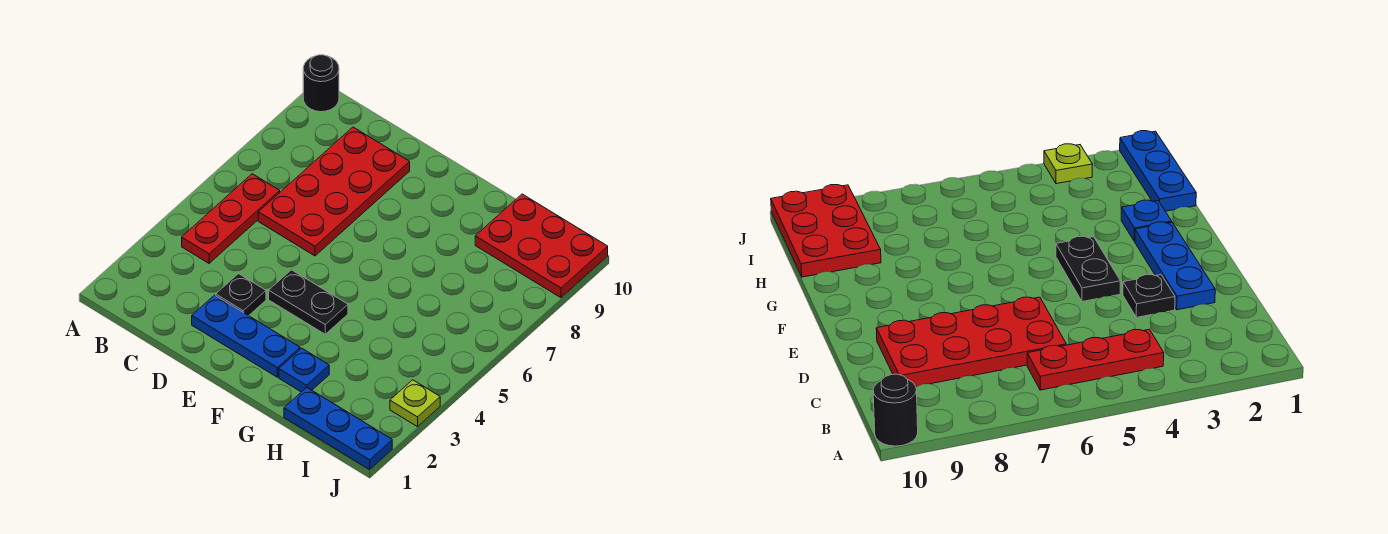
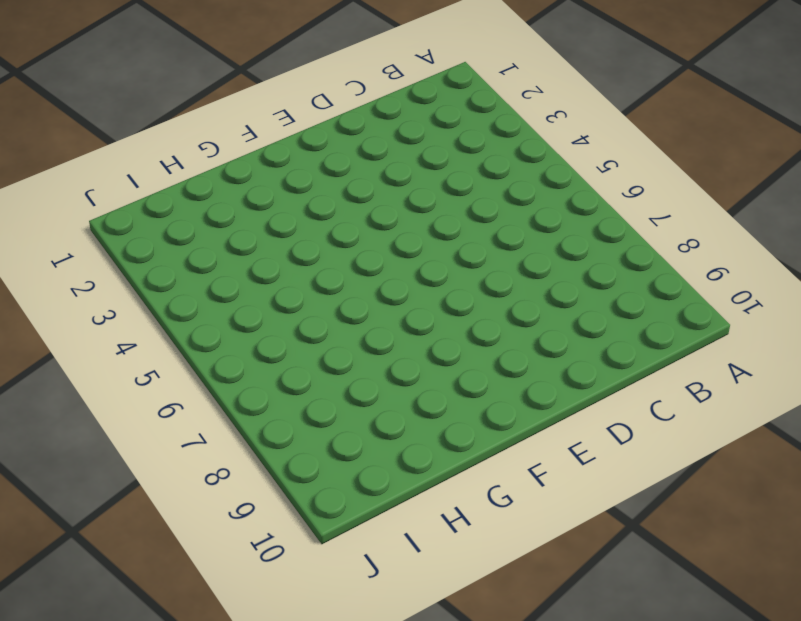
none -> black 1x1 round brick [303,55,339,112]
none -> red 1x3 plate [182,174,280,263]

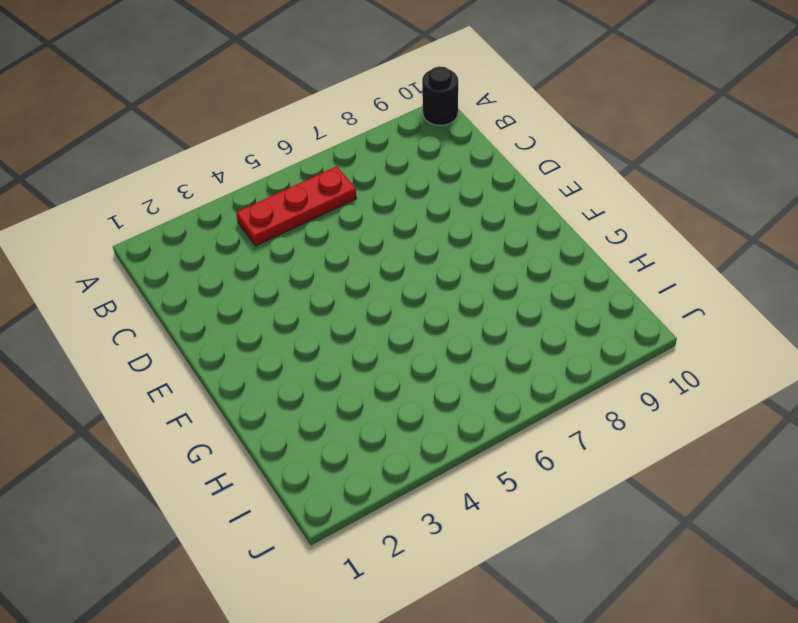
none -> red 2x4 plate [258,127,410,256]
none -> blue 1x3 plate [192,295,300,377]

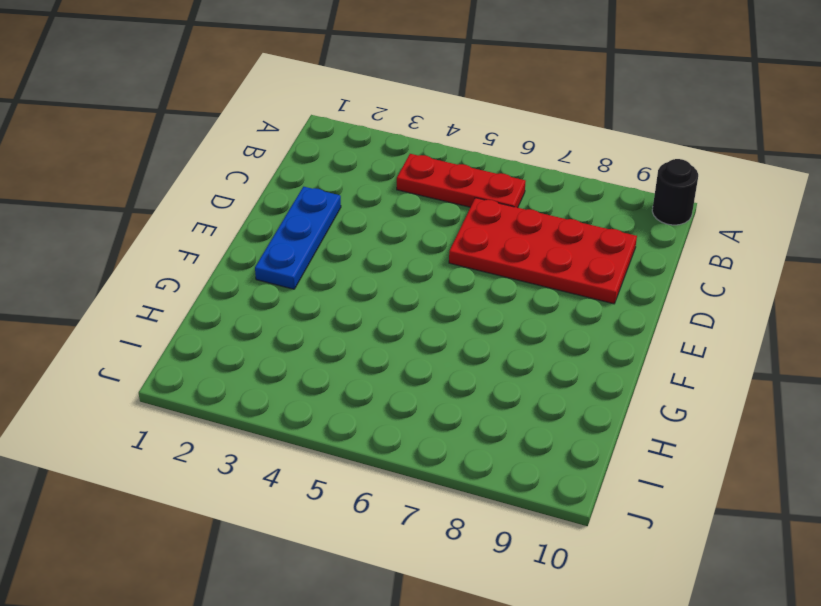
none -> black 1x1 plate [216,274,266,316]
none -> black 1x2 plate [269,270,348,334]

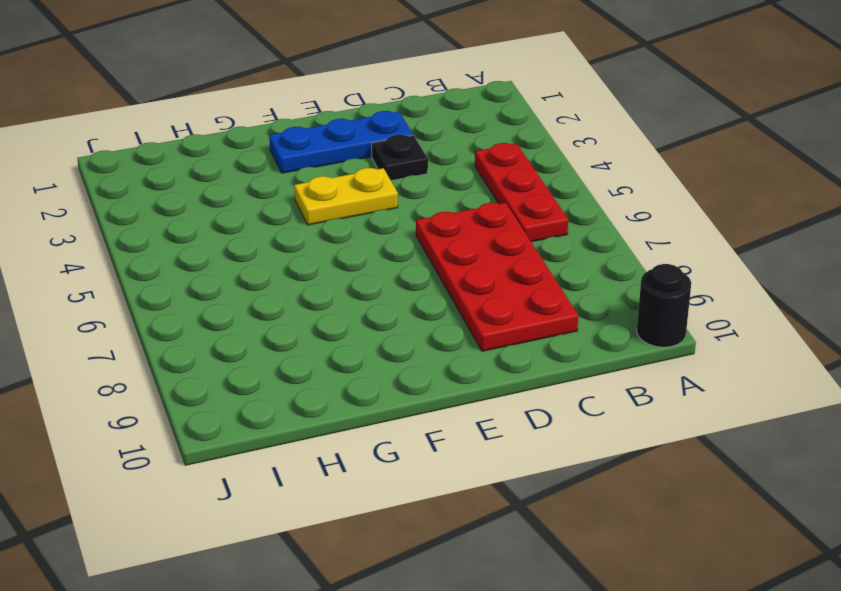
yellow 1x2 plate [294,168,398,225] -> black 1x2 plate [269,270,348,334]
none -> blue 1x1 plate [279,348,329,392]
none -> blue 1x3 plate [284,387,392,469]

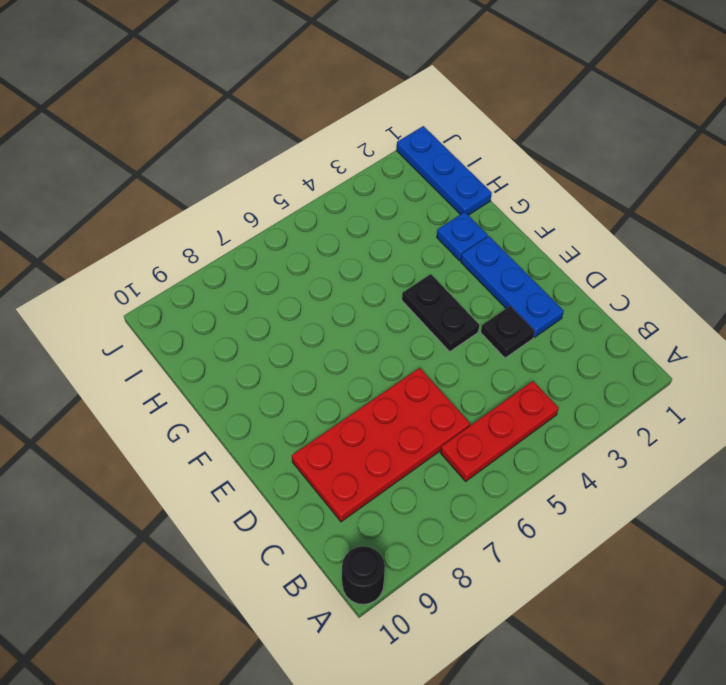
none -> red 2x3 plate [475,194,608,298]
none -> lime 1x1 plate [390,380,440,427]

